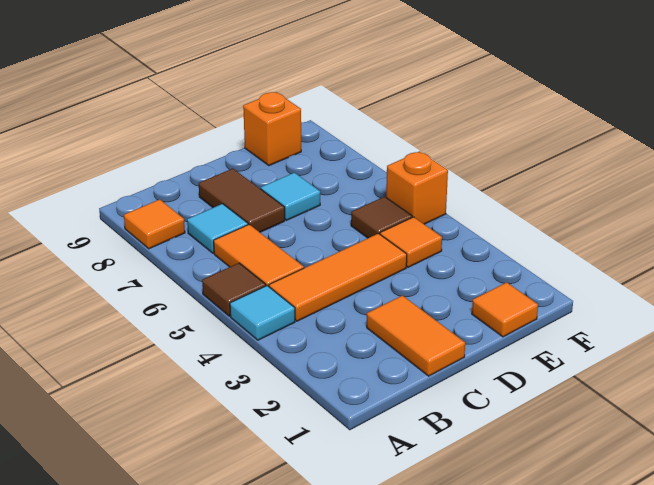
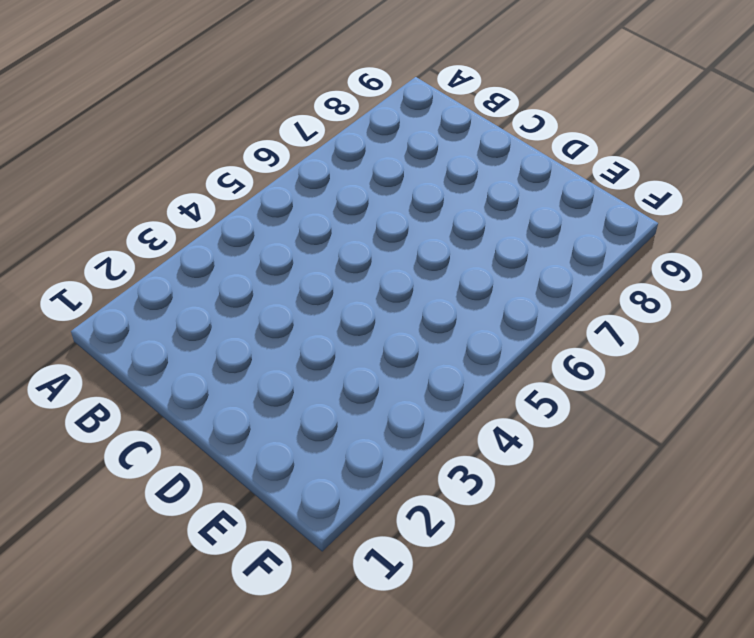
none -> cyan 1x1 tile [230,286,295,340]
none -> brown 1x1 tile [202,263,266,316]
none -> orange 1x1 tile [124,199,185,249]

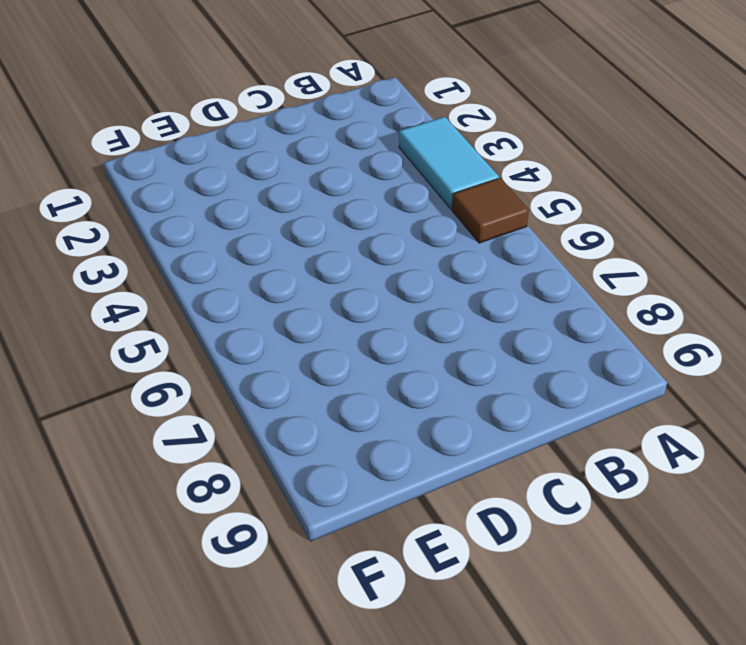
cyan 1x2 tile [399,117,499,209] -> cyan 1x1 tile [230,286,295,340]
none -> orange 1x1 tile [124,199,185,249]
none -> orange 1x3 tile [269,233,407,321]
none -> orange 1x2 tile [214,224,304,286]

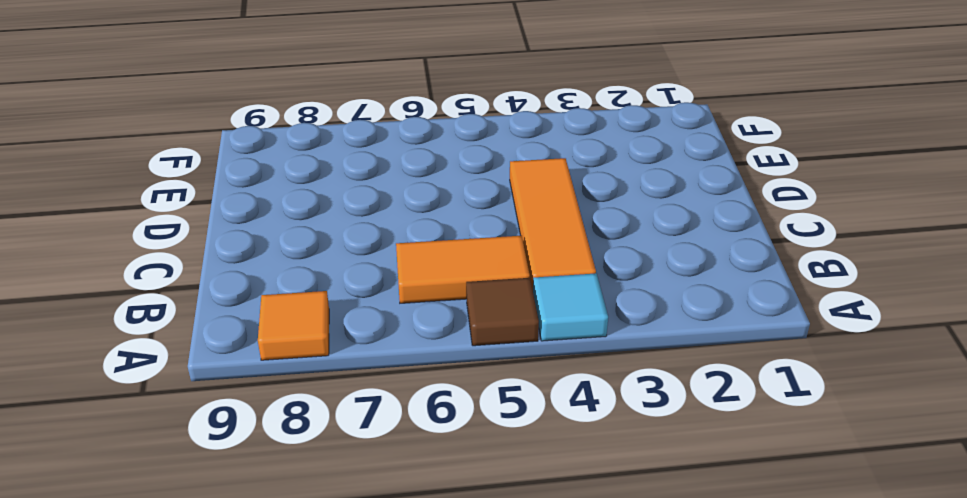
none -> cyan 1x1 tile [187,204,248,253]
none -> orange 1x2 tile [367,296,465,376]
none -> brown 1x2 tile [199,169,285,232]

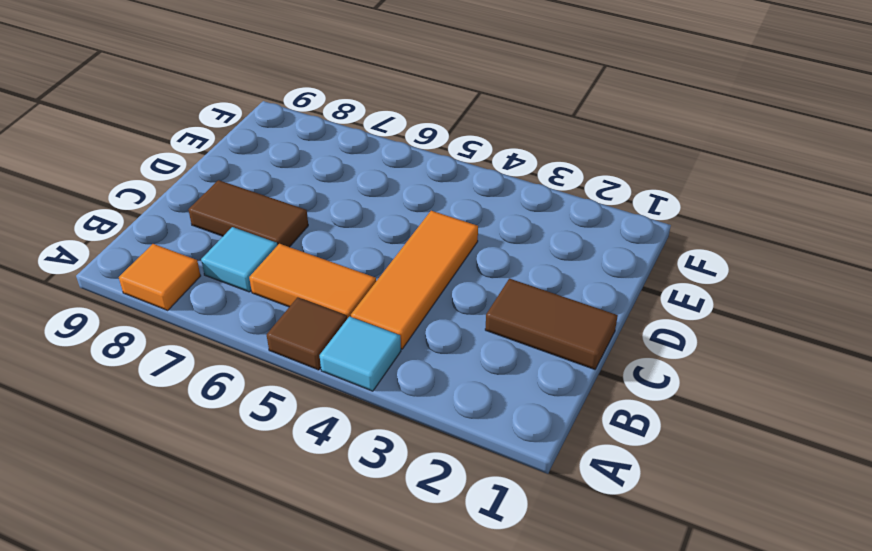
brown 1x2 tile [485,279,618,369] -> orange 1x2 tile [367,296,465,376]
none -> cyan 1x1 tile [261,173,320,220]
none -> orange 1x1 tile [472,282,538,337]
none -> orange 1x1 tile [380,217,442,267]

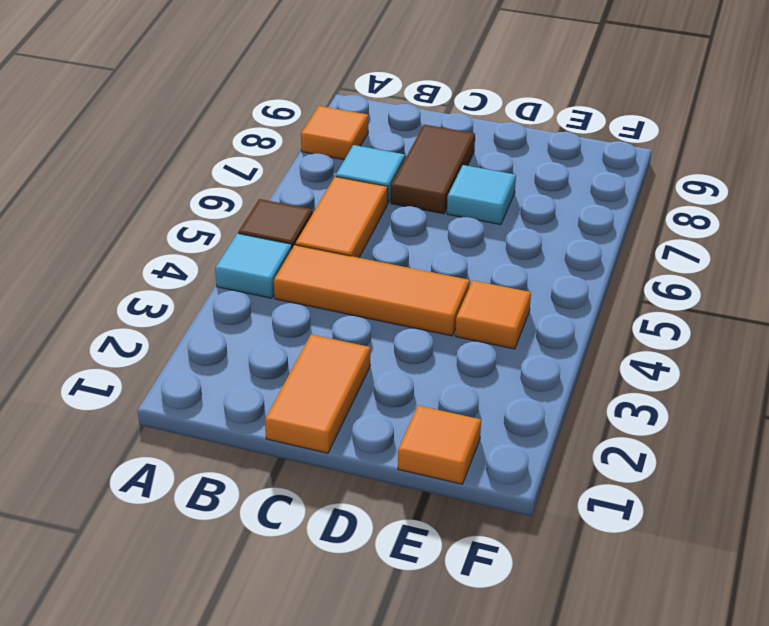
none -> brown 1x1 tile [351,197,412,238]
none -> orange 1x1 brick [243,92,301,166]
none -> orange 1x1 brick [386,151,448,224]

